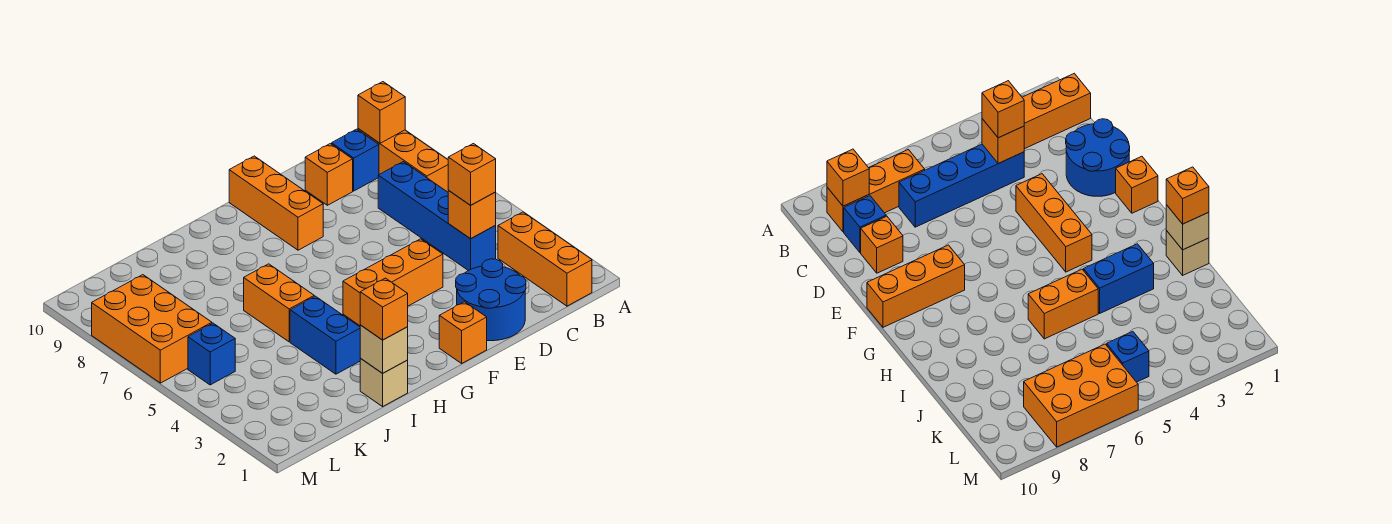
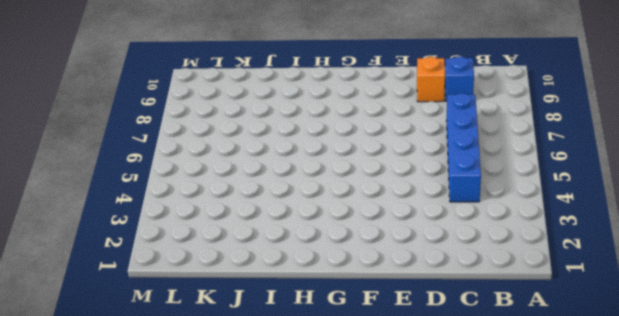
none -> orange 1x3 brick [498,212,592,306]
none -> orange 1x3 brick [358,129,449,192]
none -> blue 2x2 round brick [456,259,526,341]

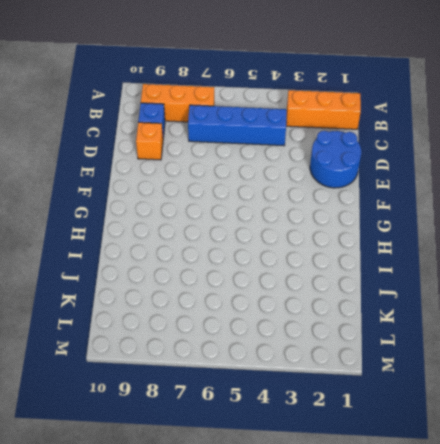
none -> orange 1x3 brick [343,239,443,326]
none -> orange 1x1 brick [439,302,487,363]
none -> orange 1x3 brick [229,156,323,250]

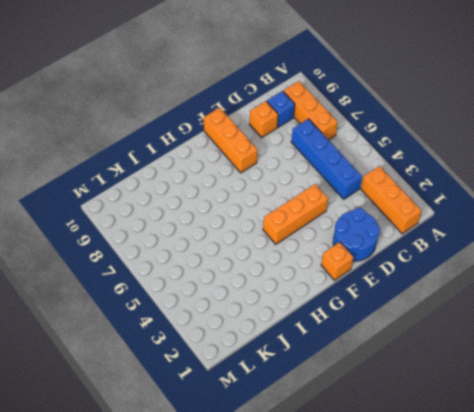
none -> tan 1x1 brick [360,359,408,406]
none -> blue 1x2 brick [290,296,361,374]
none -> orange 1x2 brick [244,264,314,342]

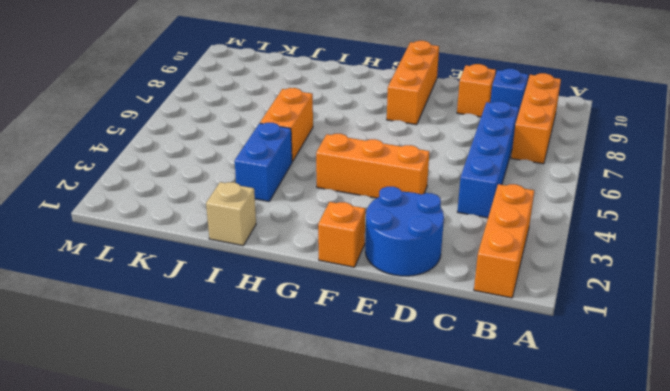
none -> blue 1x1 brick [188,323,235,385]
none -> orange 2x3 brick [92,275,212,383]
none -> orange 1x1 brick [358,82,405,143]

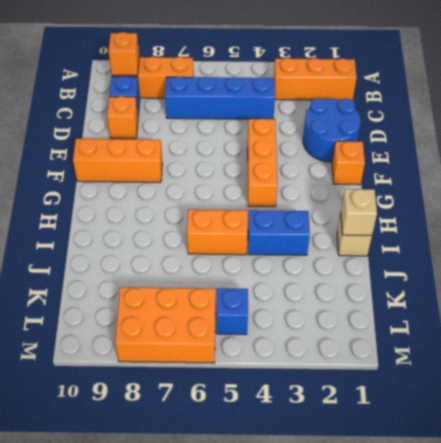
none -> orange 1x1 brick [448,191,496,239]
none -> orange 1x1 brick [448,144,496,205]
none -> orange 1x1 brick [360,278,408,340]

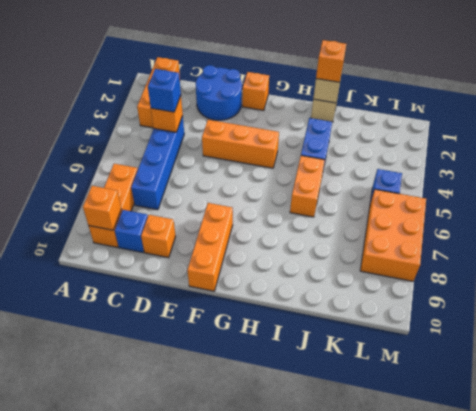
blue 1x1 brick [148,69,181,112] -> orange 1x1 brick [448,144,496,205]

